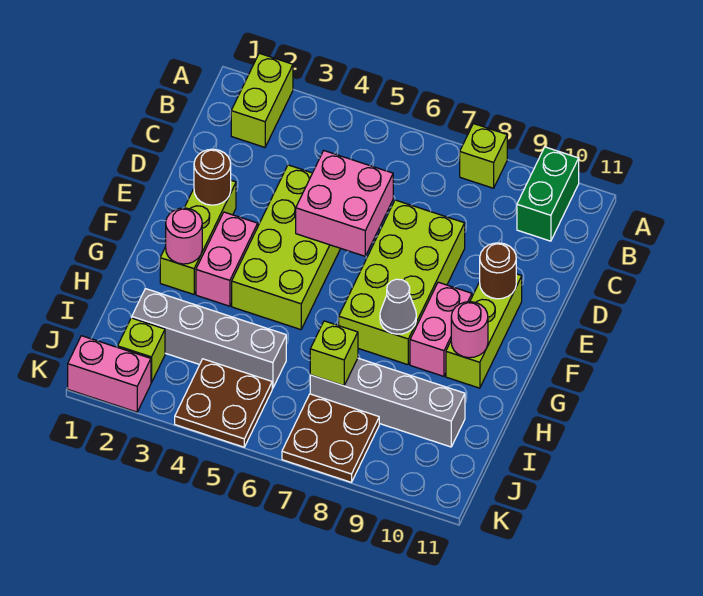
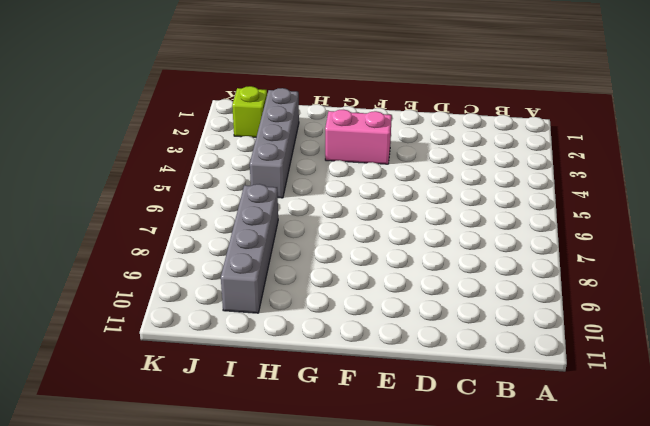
none -> lime 1x2 brick [231,53,293,147]
none -> lime 1x1 brick [460,124,507,188]
none -> green 1x2 brick [517,147,579,241]

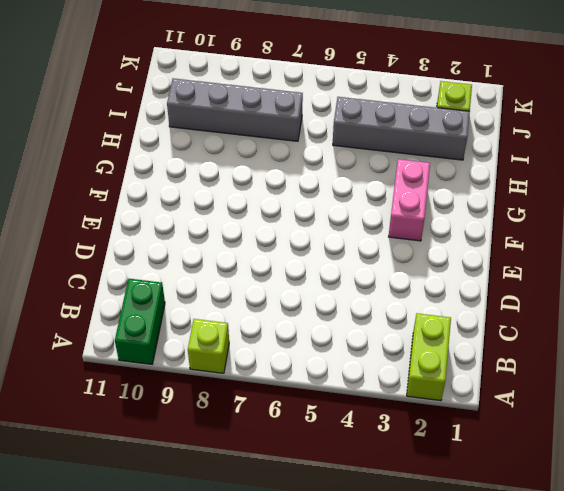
none -> lime 2x4 brick [232,165,341,330]
none -> lime 2x4 brick [339,200,465,365]
none -> lime 1x3 brick [160,180,236,294]

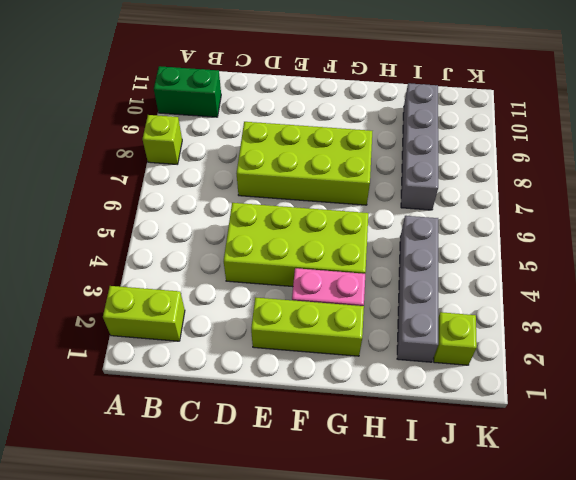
none -> lime 1x3 brick [446,274,522,388]
none -> pink 1x2 brick [410,282,472,376]
none -> brown 2x2 plate [175,359,272,447]

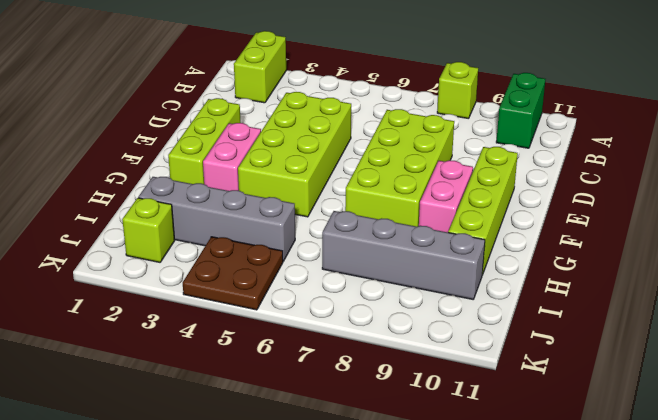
lime 1x4 brick [448,147,518,275] -> lime 1x3 brick [446,274,522,388]
none -> brown 2x2 plate [282,394,379,482]
none -> pink 1x2 brick [68,336,151,412]
none -> pink 2x2 brick [296,151,393,256]

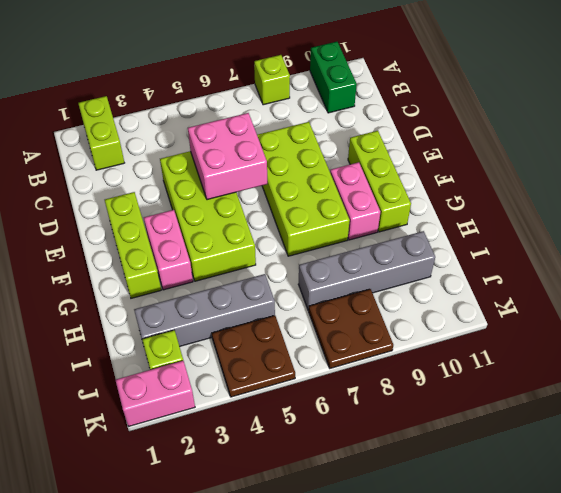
none -> brown 1x1 round brick [194,149,231,205]
none -> brown 1x1 round brick [480,243,516,299]
none -> pink 1x1 round brick [166,208,202,264]

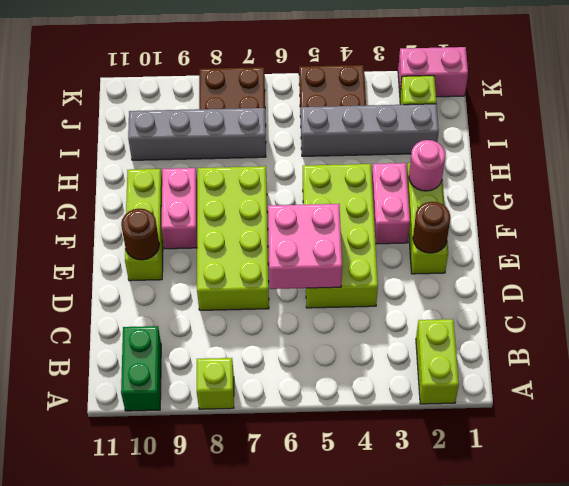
none -> grey 1x1 cone [380,279,416,334]
none -> pink 1x1 round brick [451,302,488,358]
none -> lime 1x1 brick [310,321,358,386]

